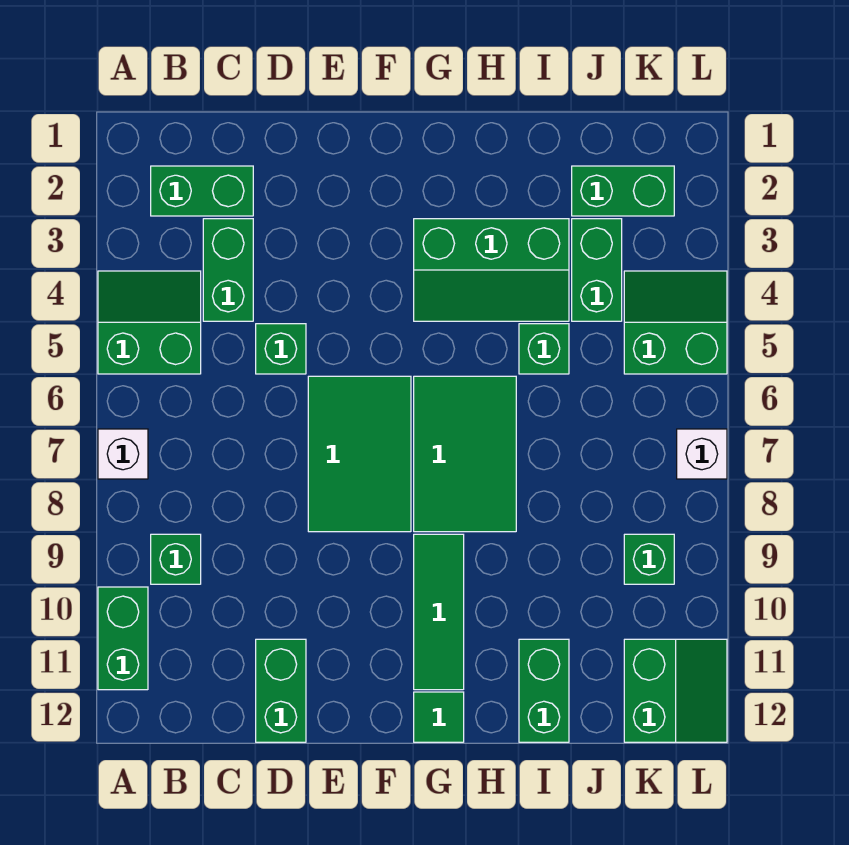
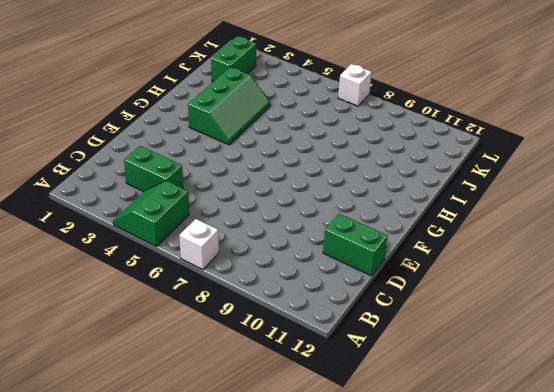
none -> green 1x2 brick [98,587,148,690]
none -> green 1x2 brick [151,166,253,216]
none -> green 1x1 brick [151,534,201,584]

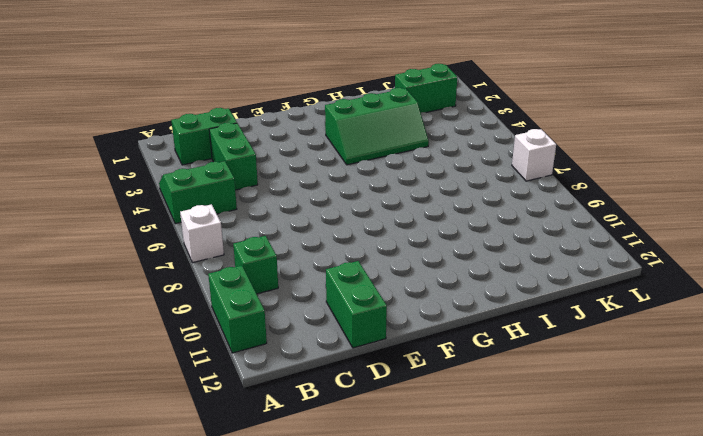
none -> green 1x1 brick [256,324,306,374]
none -> green 2x3 tile [308,376,411,532]
none -> green 2x3 tile [414,376,516,532]

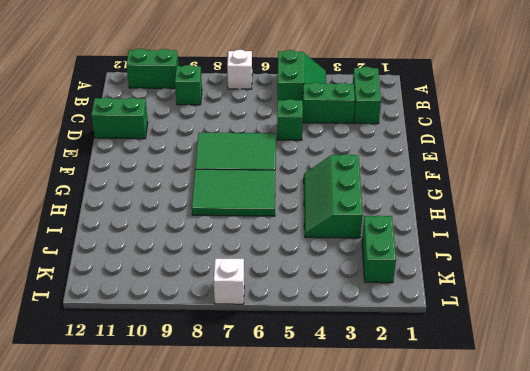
none -> green 1x3 tile [414,534,464,690]
none -> green 1x1 tile [414,692,464,742]
none -> green 1x1 brick [519,324,569,374]

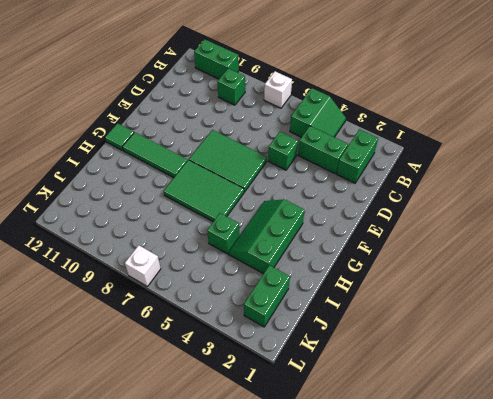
none -> green 1x2 brick [256,639,306,742]
none -> green 1x2 brick [519,639,569,742]
none -> green 1x2 brick [572,219,622,321]

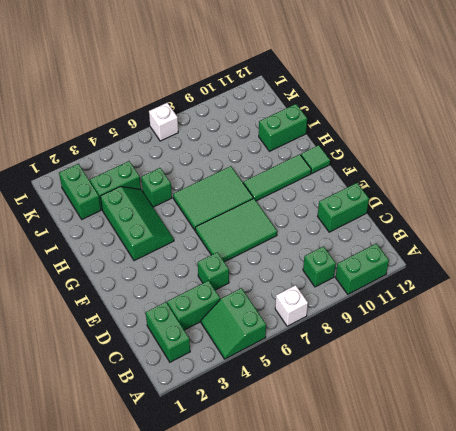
none -> green 2x2 slope [624,271,727,374]
none -> green 1x1 brick [624,534,674,584]
none -> green 2x2 slope [624,639,727,742]

